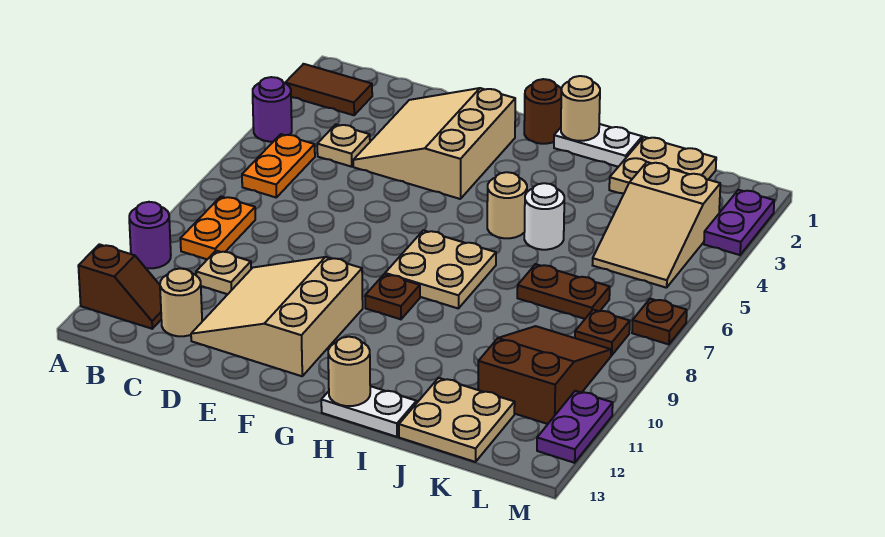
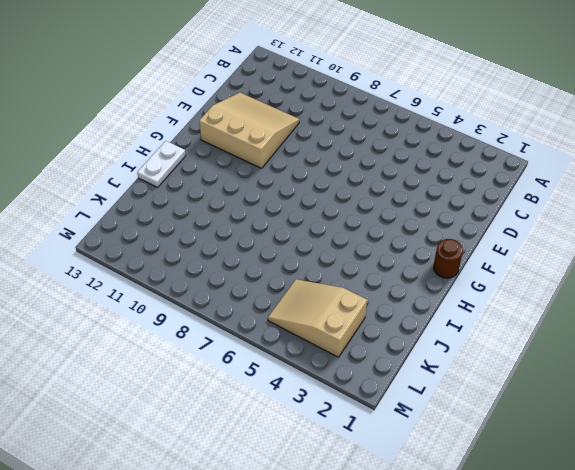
none -> brown 1x2 tile [286,64,372,115]
none -> purple 1x1 round brick [253,77,292,142]
none -> purple 1x1 round brick [129,202,171,268]

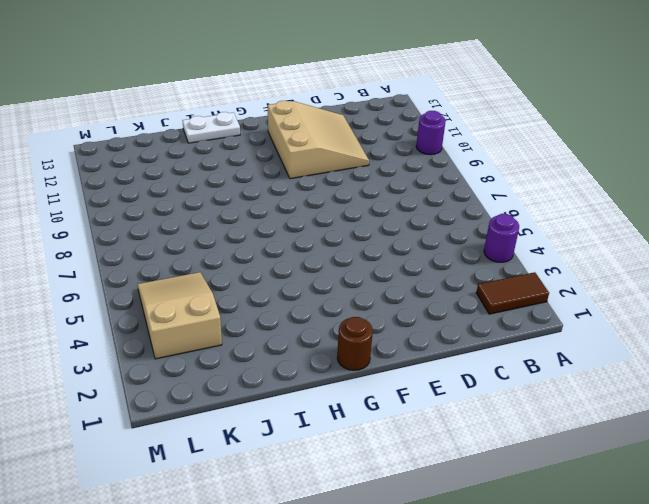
none -> brown 1x2 slope [78,244,161,329]
none -> orange 1x2 plate [242,134,315,197]
none -> orange 1x2 plate [180,197,255,259]

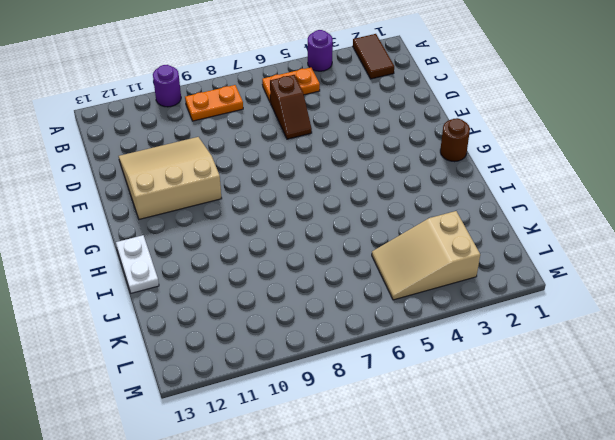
brown 1x2 slope [270,75,312,139] -> brown 1x2 slope moved to [78,244,161,329]
none -> tan 1x1 plate [317,124,370,167]
none -> tan 1x1 plate [196,251,251,294]
none -> tan 1x1 round brick [160,269,202,336]

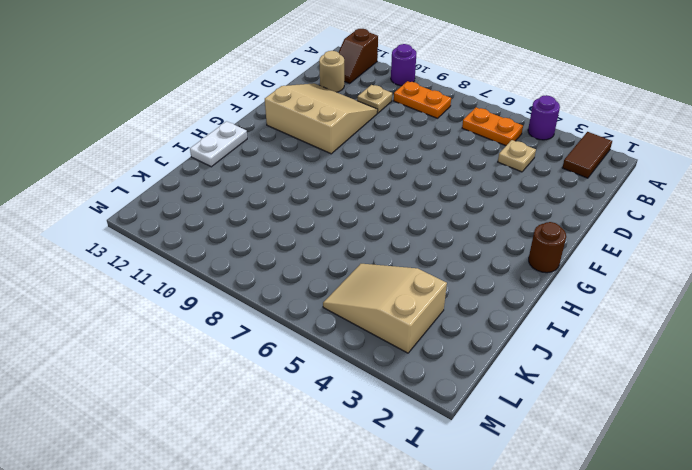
none -> tan 3x3 slope [353,88,515,199]
none -> tan 2x2 plate [385,230,496,309]
none -> brown 1x1 plate [365,274,420,319]

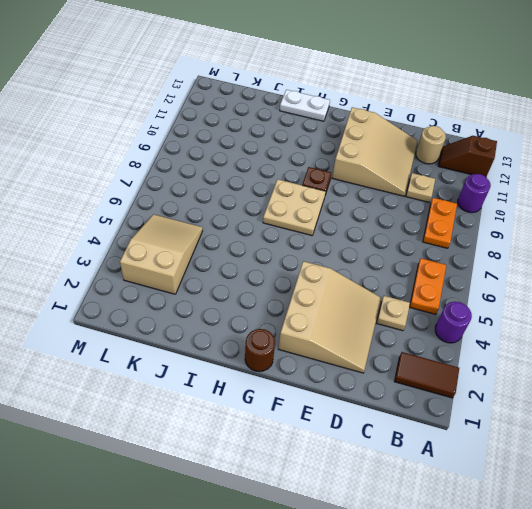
none -> white 1x2 plate [554,124,642,167]
none -> tan 1x1 round brick [487,172,527,238]
none -> white 1x1 round brick [524,183,564,250]

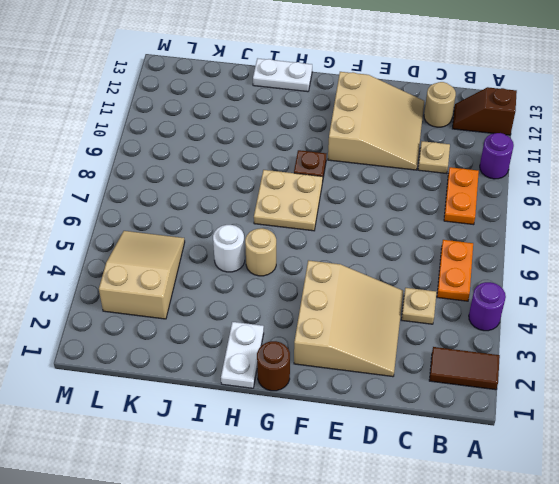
white 1x2 plate [221,322,264,388] -> white 1x2 plate turned to [554,124,642,167]
none -> tan 2x2 plate [609,137,716,194]
none -> brown 1x2 plate [517,264,610,319]
none -> tan 2x2 plate [399,378,515,462]

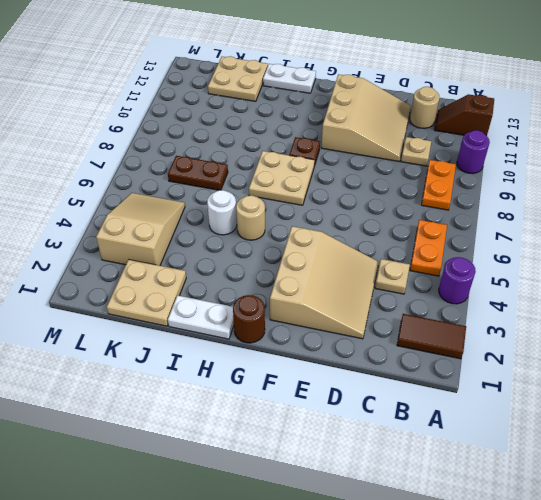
none -> brown 2x3 slope [478,326,611,424]
none -> brown 1x1 plate [575,310,630,356]
none -> purple 1x2 plate [704,190,774,255]

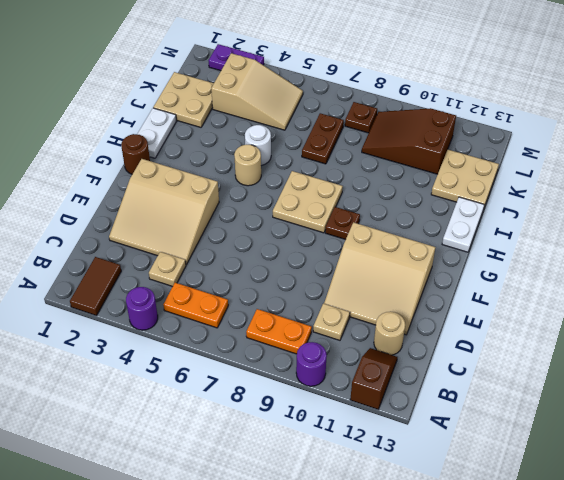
none -> brown 1x1 plate [632,299,687,344]
none -> purple 1x2 plate [537,391,613,463]
none -> tan 1x1 round brick [561,76,600,141]

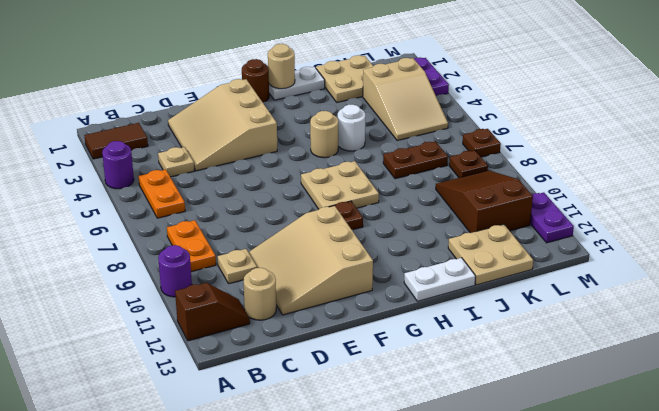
none -> tan 1x1 round brick [328,337,370,406]

